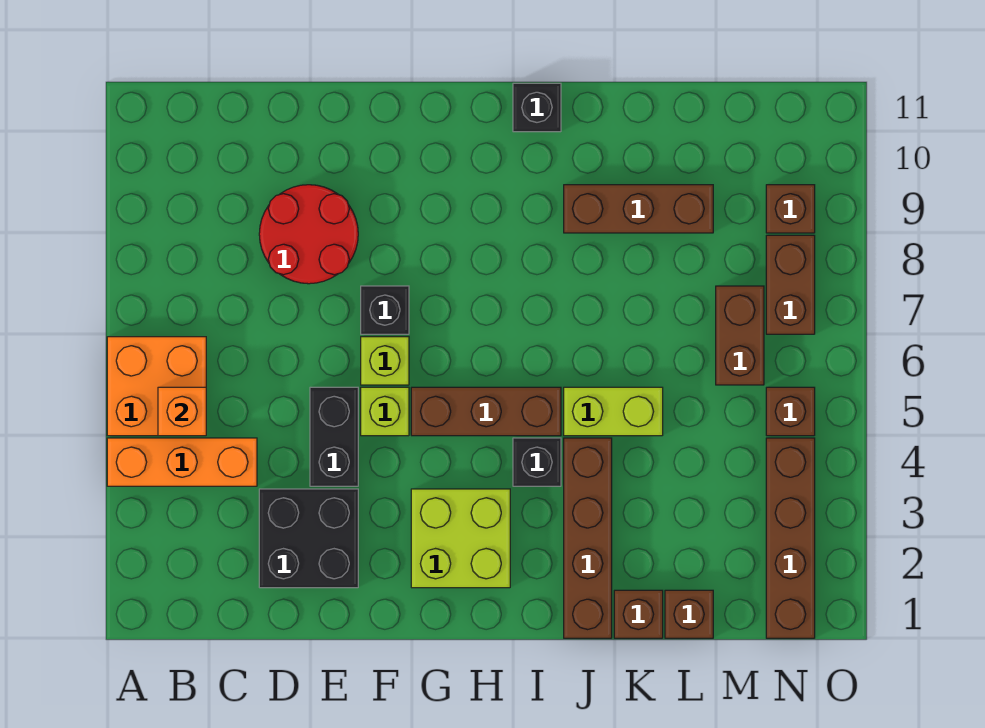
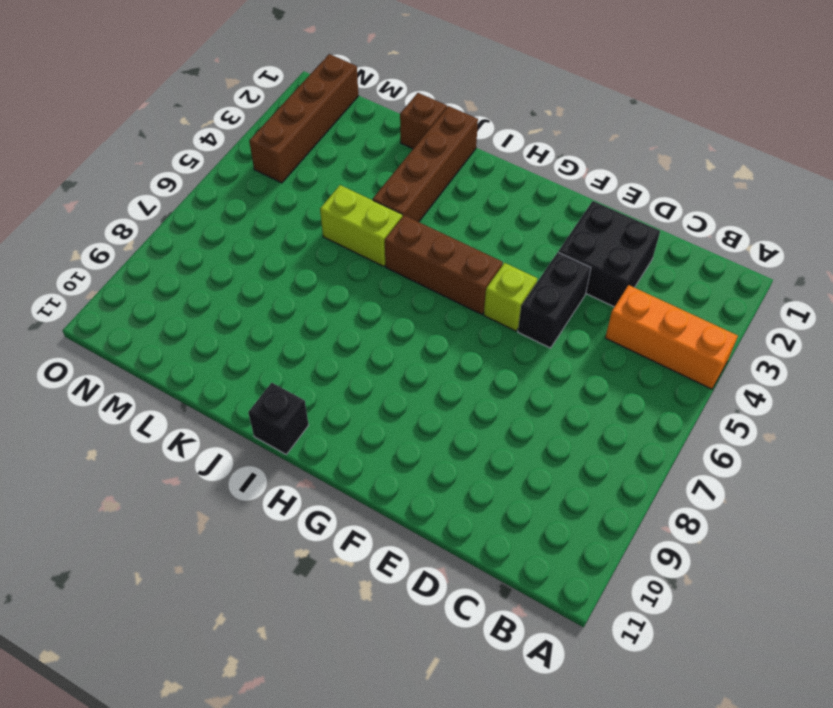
none -> orange 2x2 brick [107,337,206,436]
none -> red 2x2 round brick [259,185,358,284]
none -> lime 1x1 brick [361,337,409,385]

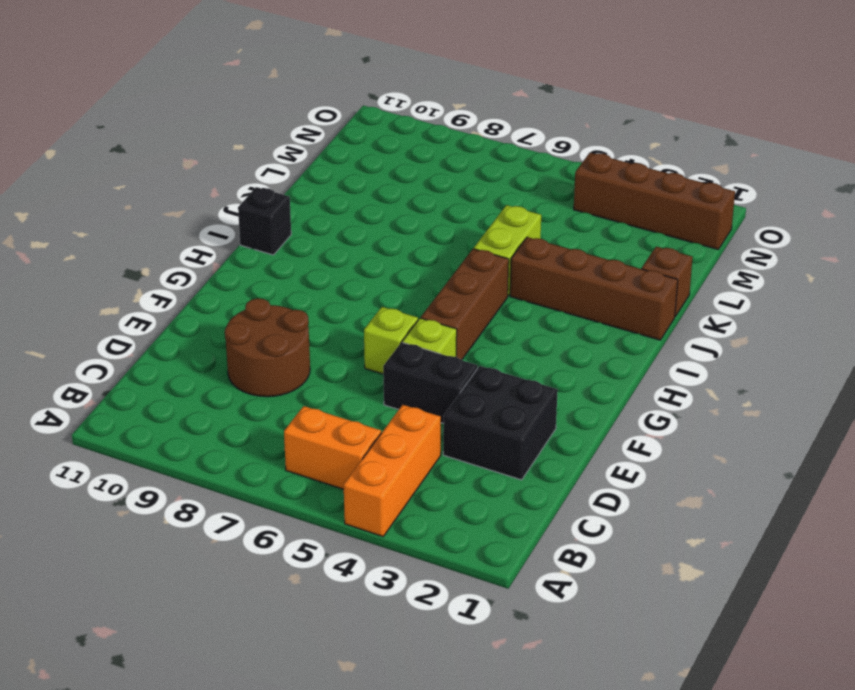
orange 1x2 brick [284,406,381,489] -> orange 2x2 brick [107,337,206,436]
brown 2x2 round brick [225,298,310,397] -> red 2x2 round brick [259,185,358,284]
none -> black 1x1 brick [361,286,409,334]
none -> lime 2x2 brick [411,489,510,588]
none -> black 1x1 brick [513,438,561,486]

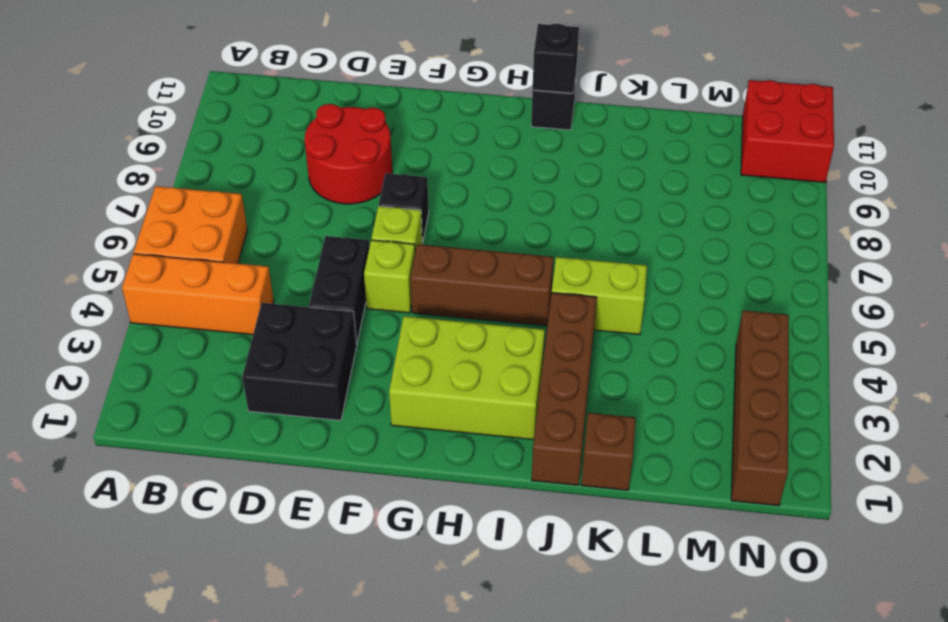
lime 2x3 brick [389,316,545,440] -> lime 2x2 brick [411,489,510,588]
black 1x1 brick [533,24,579,93] -> black 1x1 brick moved to [513,438,561,486]
red 2x2 brick [741,80,834,182] -> none
none -> brown 1x3 brick [564,185,713,233]
none -> brown 1x1 brick [665,590,713,638]
none -> brown 1x2 brick [716,286,764,385]

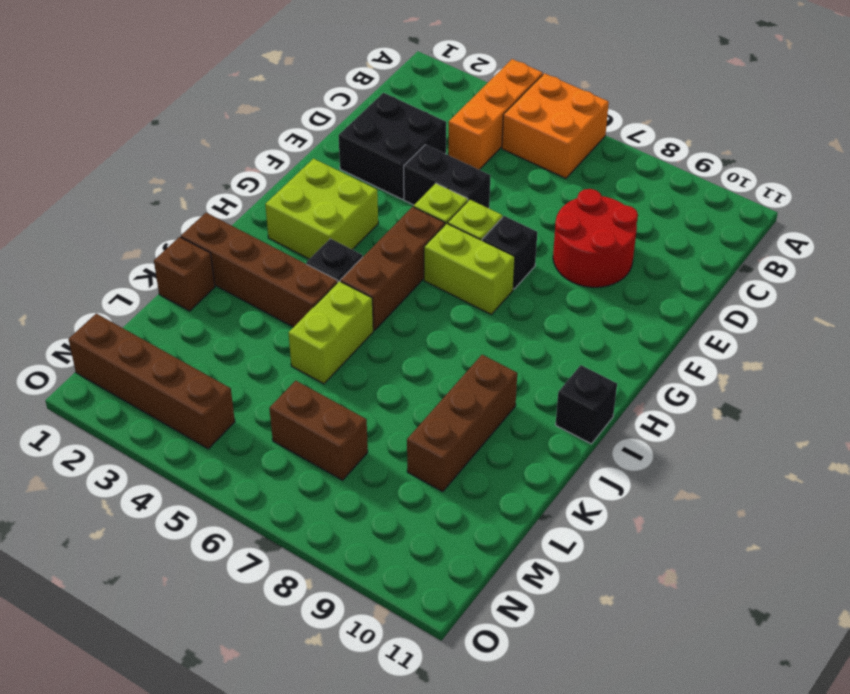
lime 1x2 brick [424,223,515,314] -> none
none -> brown 1x1 brick [665,590,713,638]
none -> brown 1x1 brick [766,387,815,436]
none -> brown 1x2 brick [766,235,815,334]

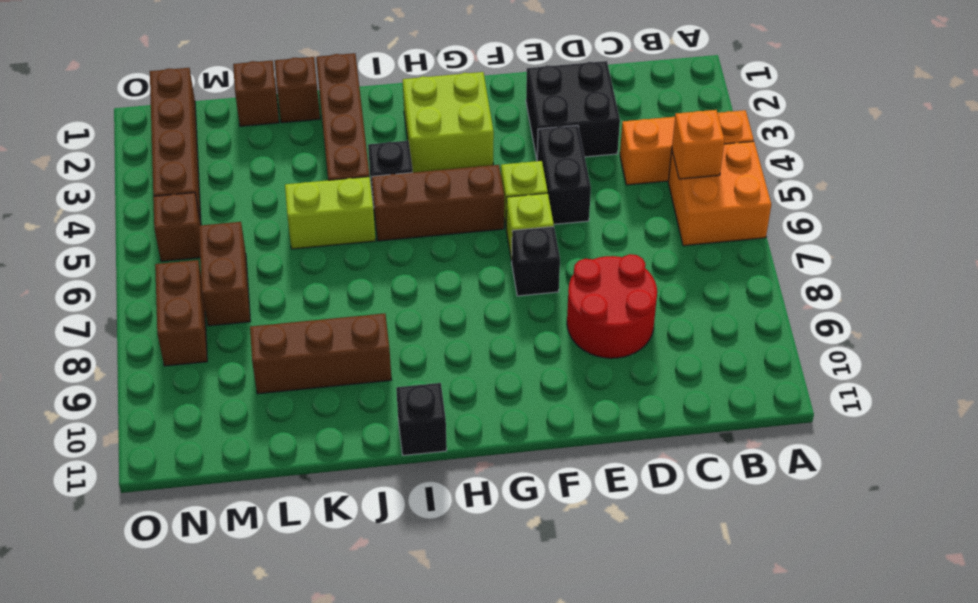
none -> brown 1x1 brick [766,185,815,233]

